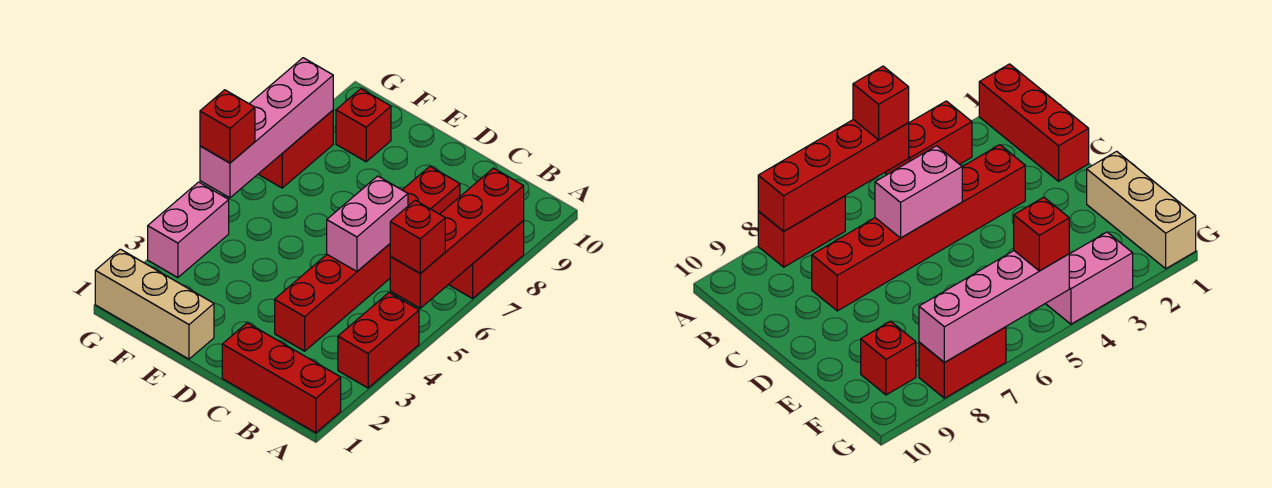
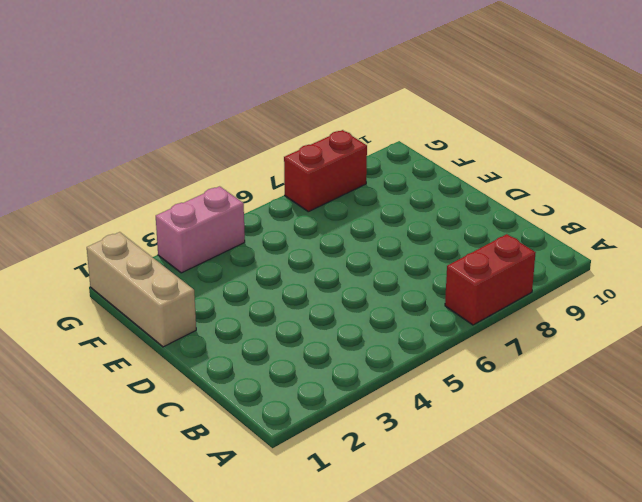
none -> red 1x3 brick [222,323,341,433]
none -> red 1x2 brick [338,293,419,388]
none -> red 1x6 brick [275,166,460,351]

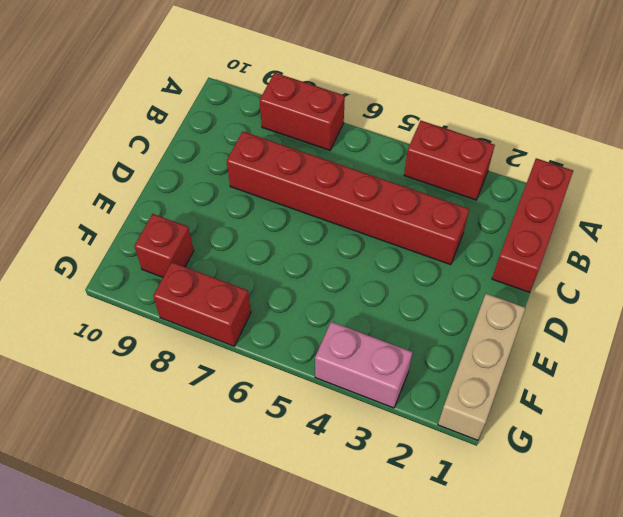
none -> red 1x4 brick [390,168,524,308]
none -> pink 1x2 brick [327,176,408,271]
none -> pink 1x4 brick [200,58,333,198]

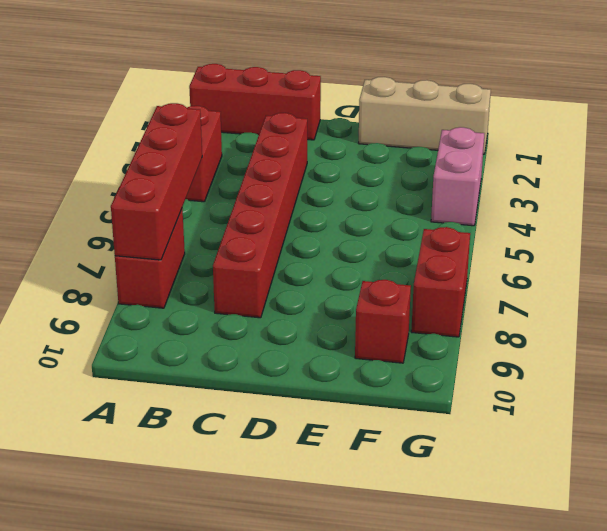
none -> pink 1x2 brick [327,176,408,271]
none -> pink 1x4 brick [200,58,333,198]
none -> red 1x1 brick [390,200,445,274]

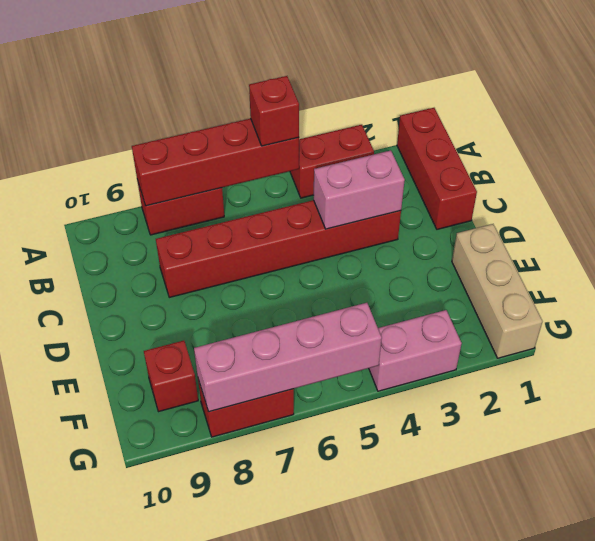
pink 1x2 brick [314,150,405,229] -> pink 1x2 brick moved to [327,176,408,271]
none -> red 1x1 brick [200,90,255,163]

